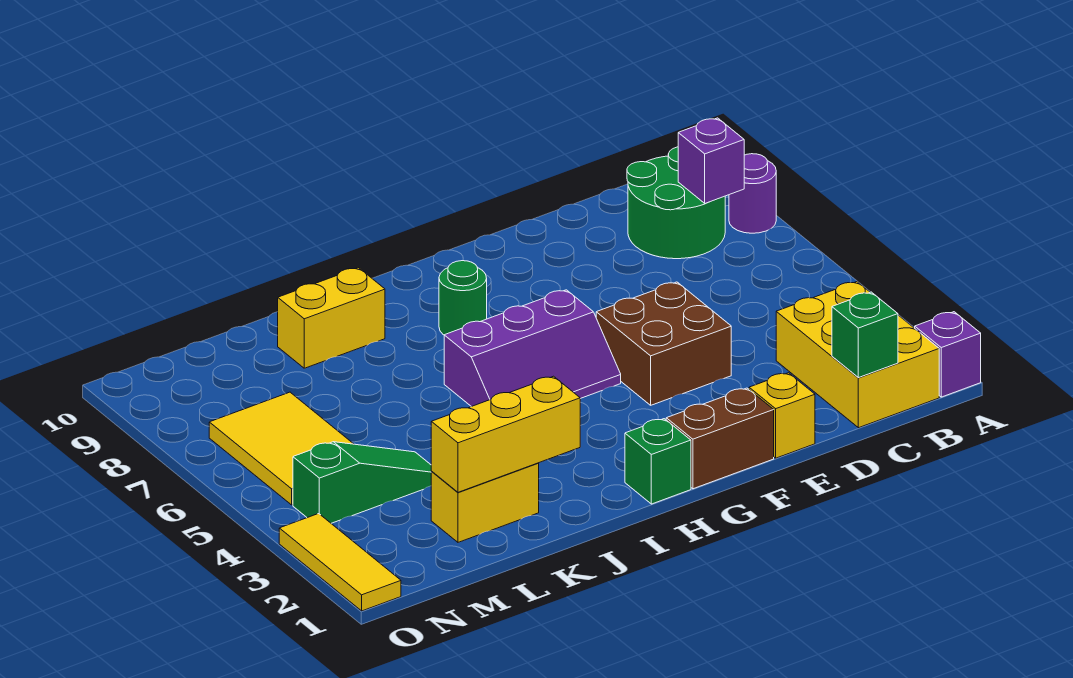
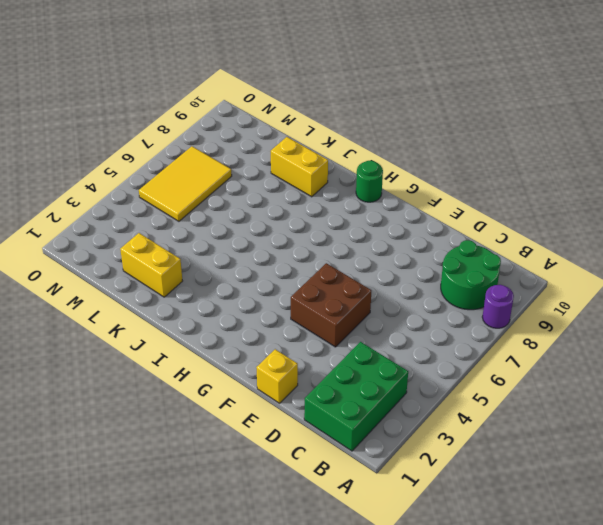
green 2x3 brick [304,342,408,451] -> yellow 2x3 brick [776,282,939,428]
green 1x1 round brick [356,161,383,202] -> green 1x1 round brick moved to [439,261,487,335]
none -> purple 1x1 brick [915,312,981,397]
none -> brown 1x2 brick [666,388,774,489]
none -> purple 2x3 slope [444,290,621,407]

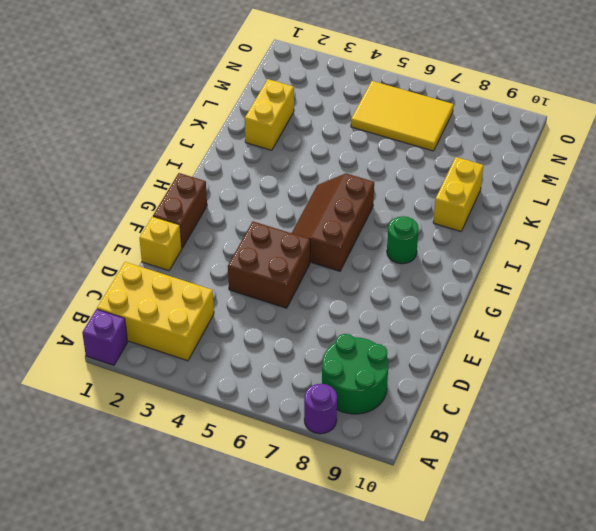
brown 2x3 slope [292,173,374,271] -> purple 2x3 slope [444,290,621,407]
none -> green 1x1 brick [625,419,691,504]
none -> green 1x3 slope [293,442,432,523]
none -> yellow 1x3 tile [279,514,401,611]

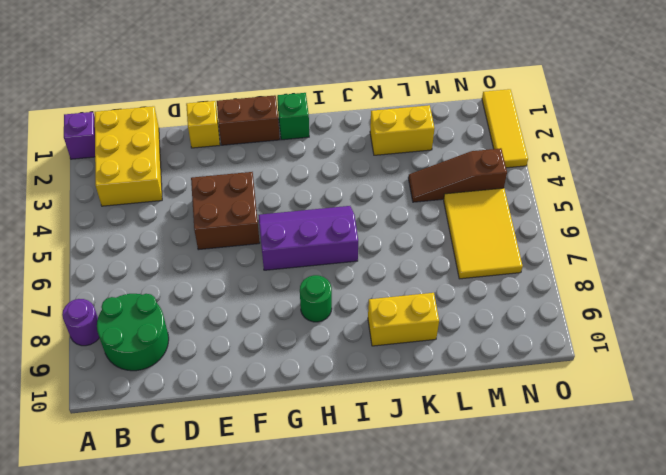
brown 1x3 slope [408,148,507,202] -> green 1x3 slope [293,442,432,523]
none -> purple 1x1 brick [678,118,744,204]
none -> green 1x1 brick [832,292,898,378]
none -> yellow 1x3 brick [431,376,580,492]

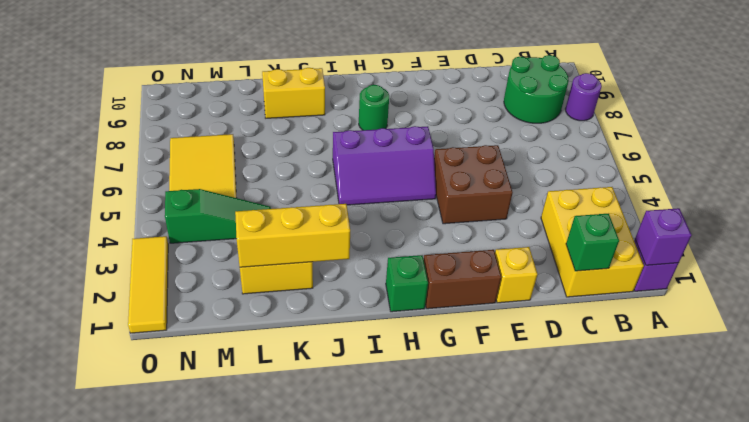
purple 1x1 brick [635,208,692,265] -> purple 1x1 brick moved to [678,118,744,204]

